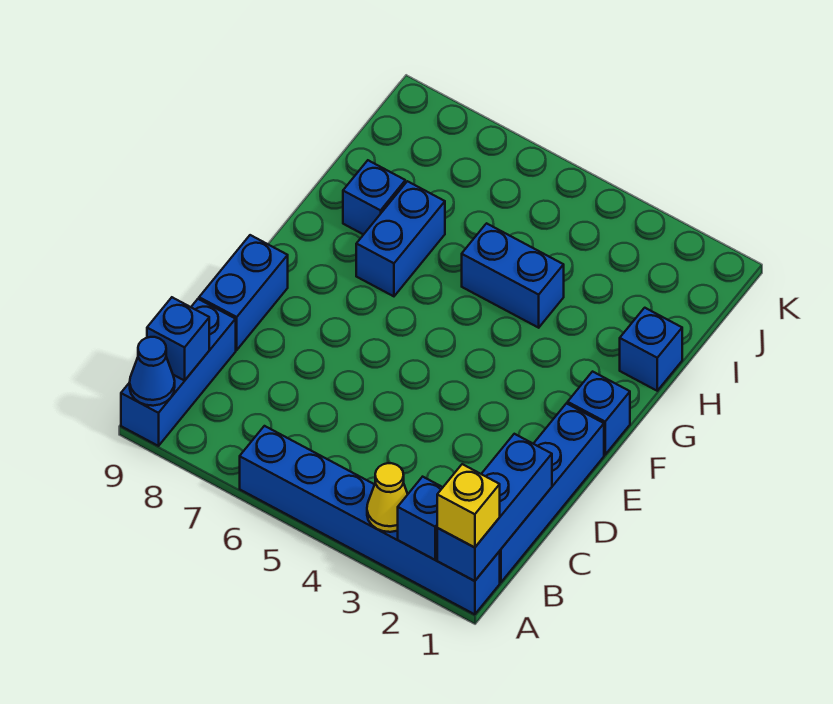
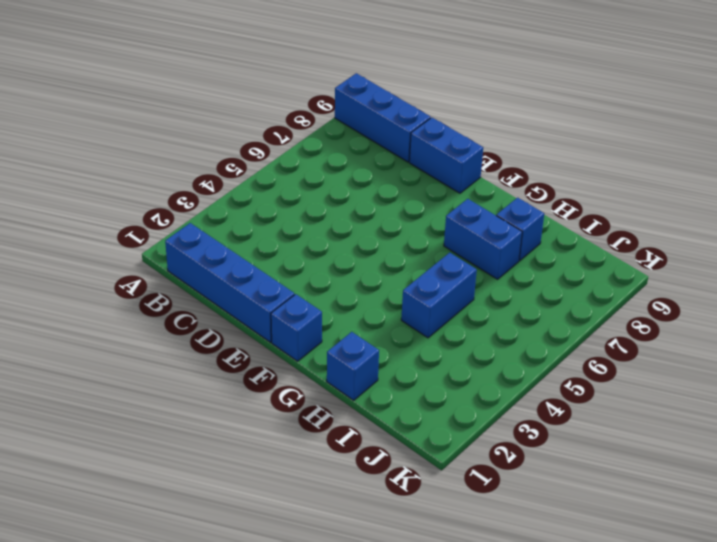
none -> blue 1x6 brick [240,426,500,614]
none -> blue 1x3 brick [437,434,552,581]
none -> blue 1x1 brick [398,477,443,560]

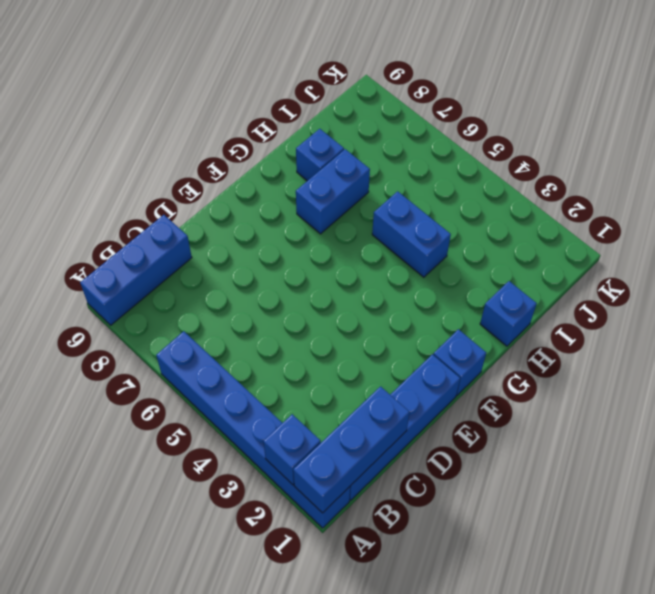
none -> blue 1x2 brick [199,235,288,350]
none -> yellow 1x1 cone [367,463,408,532]
none -> blue 1x1 cone [130,337,175,406]

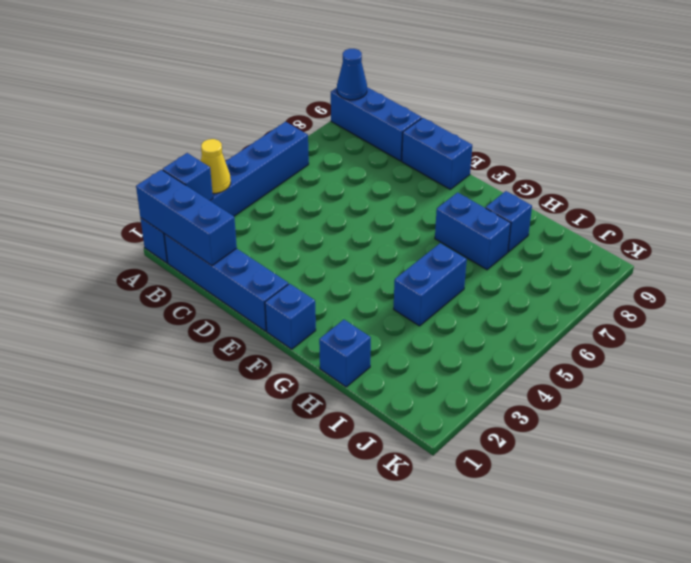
none -> blue 1x1 brick [147,297,209,380]
none -> yellow 1x1 brick [437,464,500,548]

